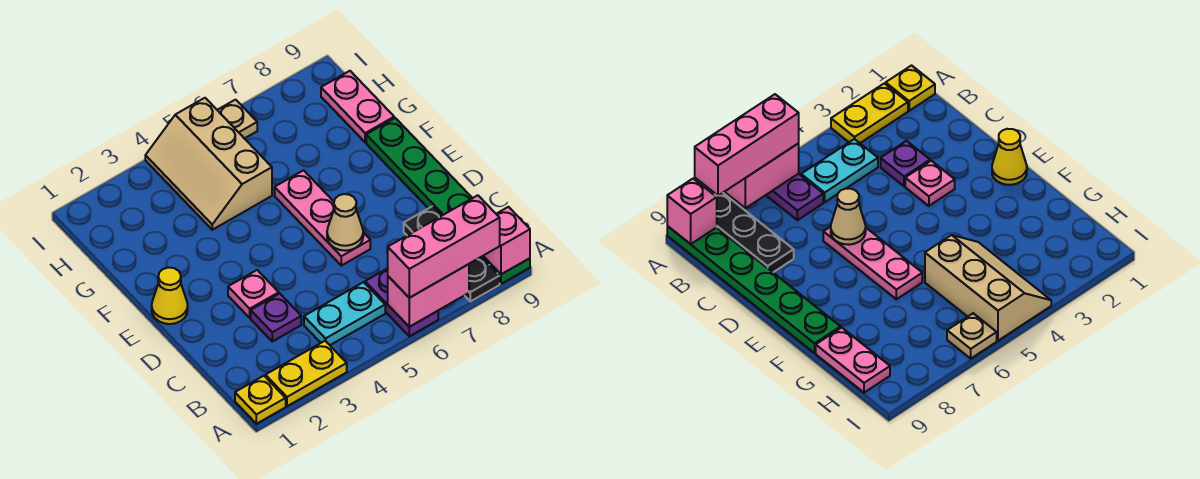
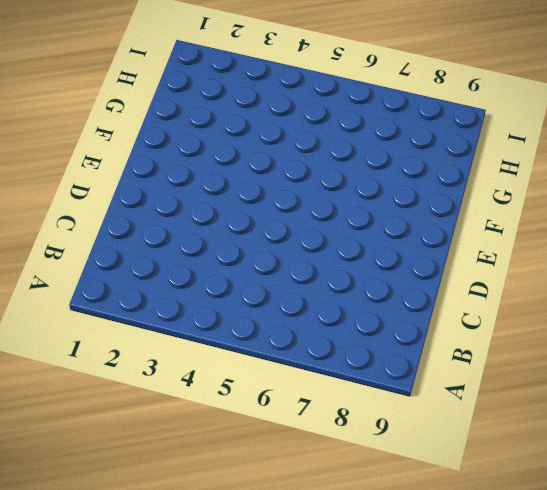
none -> yellow 1x1 plate [235,376,286,424]
none -> yellow 1x2 plate [265,341,347,406]
none -> purple 1x2 plate [365,268,438,336]

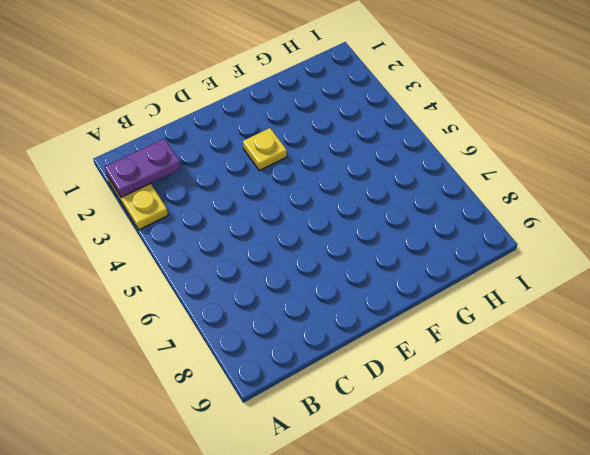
purple 1x2 plate [105,139,181,197] -> purple 1x2 plate moved to [365,268,438,336]
yellow 1x1 plate [243,128,287,171] -> yellow 1x1 plate moved to [235,376,286,424]
none -> black 1x3 plate [404,206,500,301]
none -> green 1x6 plate [366,118,530,284]
none -> cyan 1x2 plate [304,282,385,345]

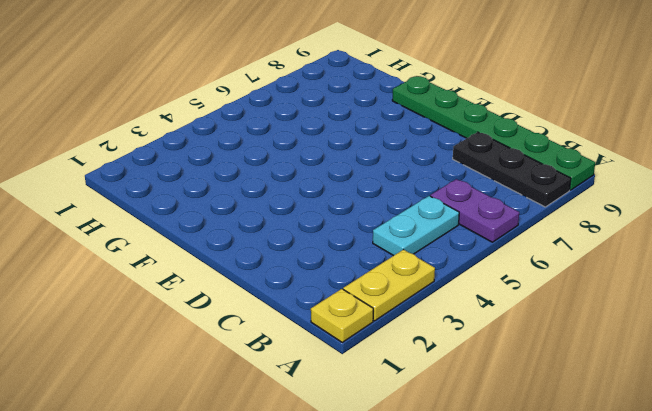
none -> purple 1x1 plate [251,294,301,342]
none -> pink 1x1 plate [228,270,279,318]
none -> pink 1x3 plate [275,170,370,266]

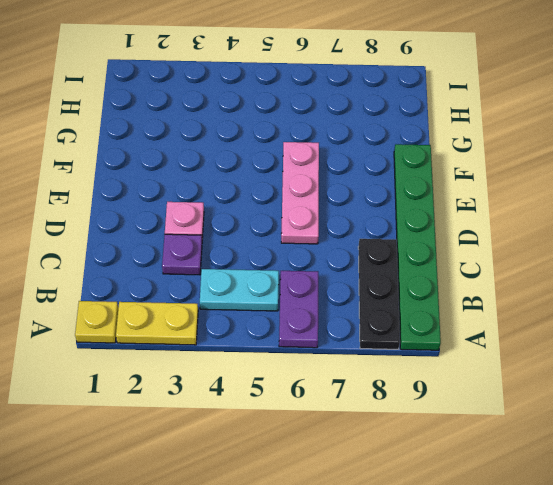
none -> yellow 1x1 cone [152,268,188,324]
none -> tan 2x3 slope [145,98,272,230]
none -> pink 1x2 plate [321,71,394,142]

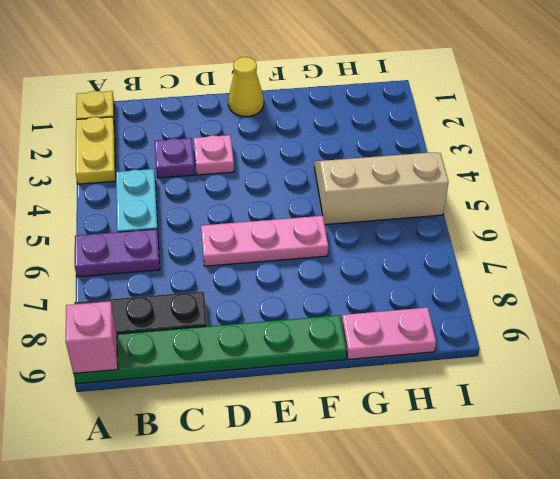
none -> tan 1x1 plate [218,100,257,139]
none -> pink 1x2 brick [388,264,469,327]
none -> tan 1x1 cone [327,194,363,251]

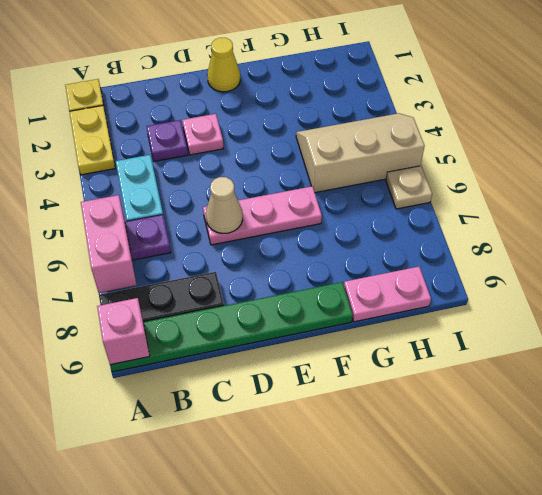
none -> pink 1x3 brick [388,195,500,298]

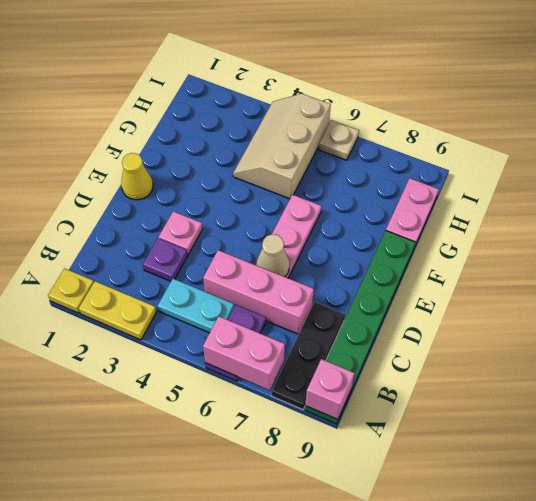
pink 1x3 brick [203,250,314,334] -> pink 1x3 brick moved to [388,195,500,298]

